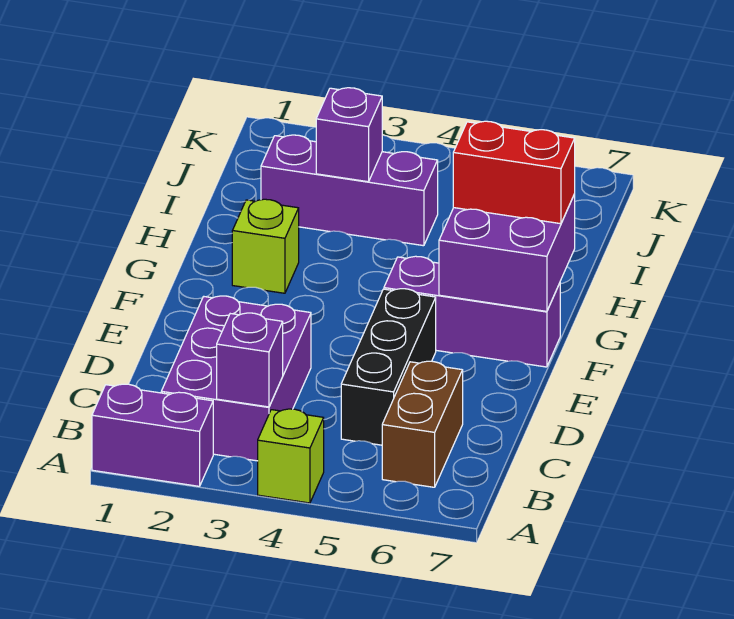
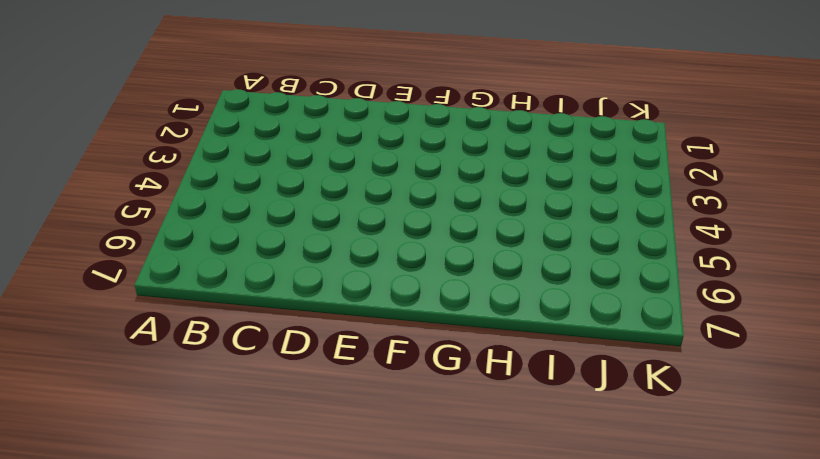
none -> purple 1x2 brick [92,384,213,486]
none -> lime 1x1 brick [258,409,324,503]
none -> purple 2x3 brick [161,296,311,461]

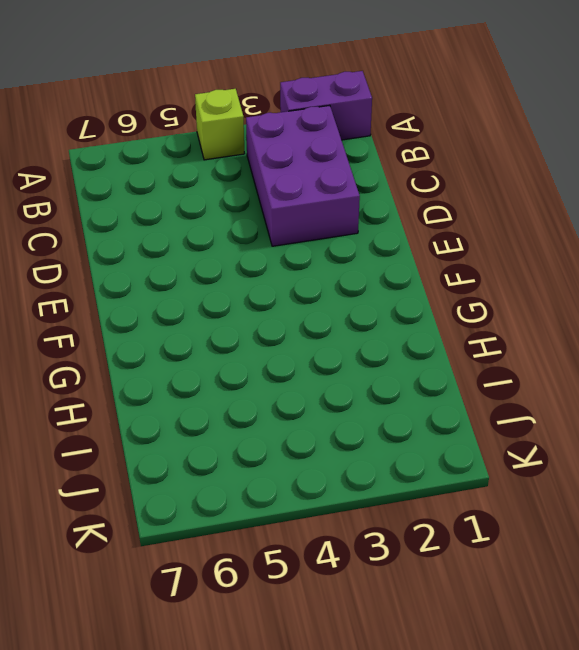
none -> brown 1x2 brick [382,361,463,487]
none -> black 1x3 brick [341,289,436,445]
none -> purple 1x3 brick [384,256,560,367]

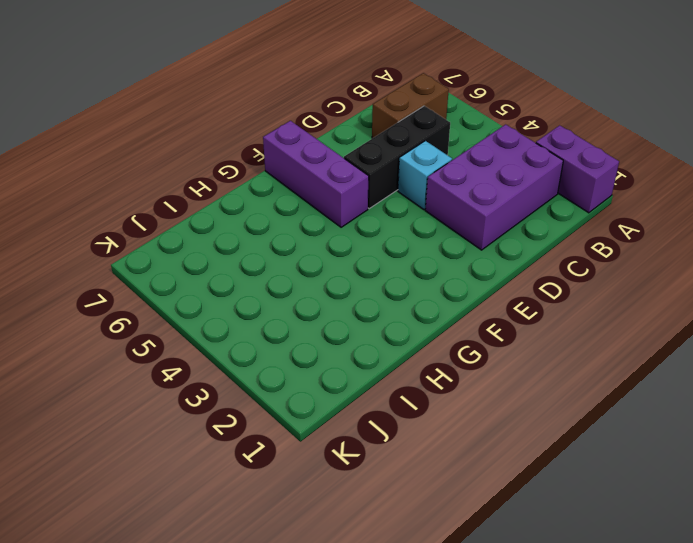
cyan 1x1 brick [398,141,452,210] -> none
none -> lime 1x1 brick [258,409,324,503]
none -> lime 1x1 brick [232,199,299,293]
none -> purple 1x3 brick [261,135,438,246]

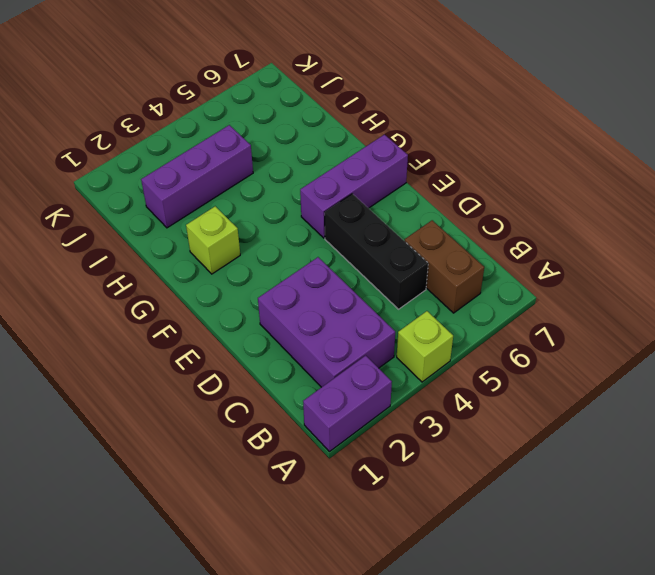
none -> purple 1x1 brick [217,313,283,407]
none -> purple 2x2 brick [439,194,575,311]
none -> purple 1x1 brick [316,88,382,182]

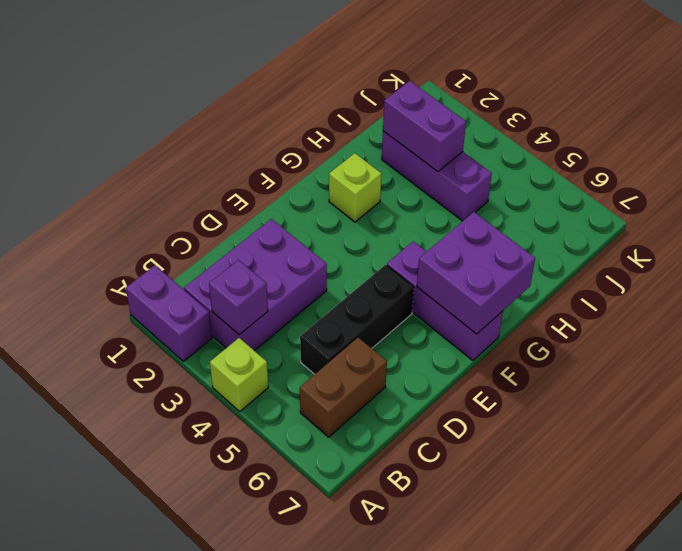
purple 1x2 brick [383,81,466,171] -> purple 1x1 brick [316,88,382,182]
none -> red 1x2 brick [453,121,575,224]

